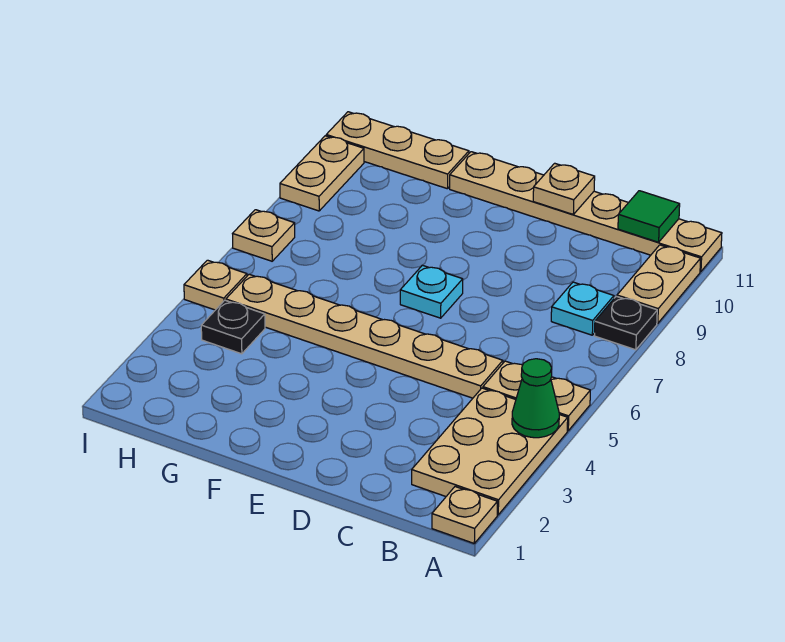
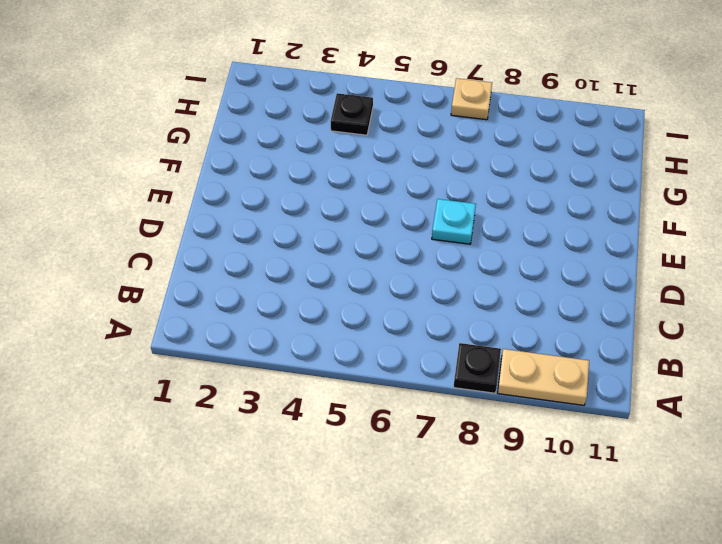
none -> tan 1x1 plate [432,487,497,543]
none -> tan 2x3 plate [412,388,568,515]
none -> tan 1x2 plate [483,361,590,431]

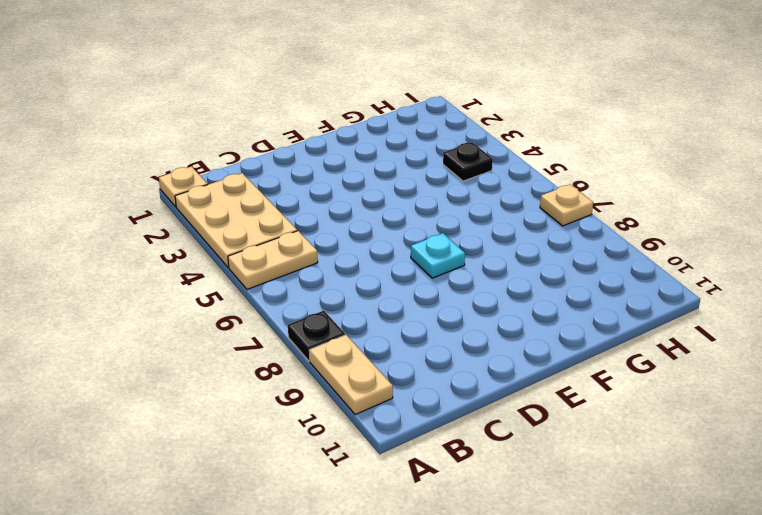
none -> tan 1x6 plate [450,152,722,272]
none -> cyan 1x1 plate [551,282,614,335]
none -> tan 1x6 plate [226,274,503,398]

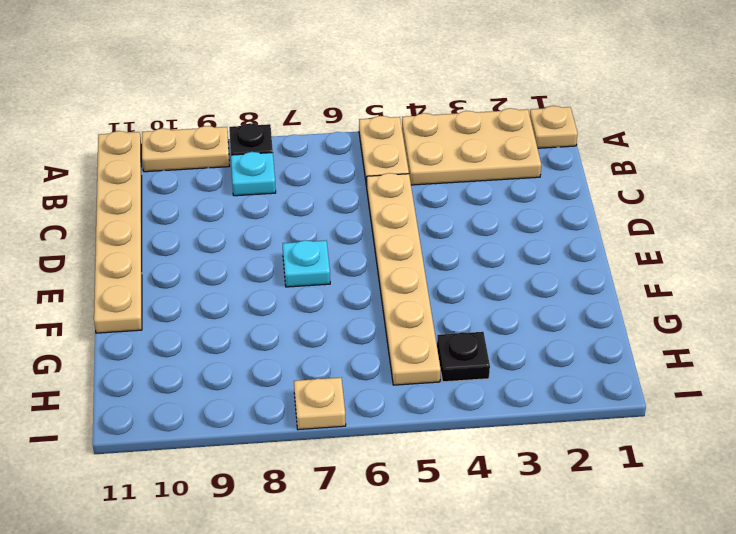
none -> tan 1x3 plate [326,112,469,189]
none -> tan 1x1 plate [184,260,247,310]
none -> tan 1x2 plate [280,136,364,211]

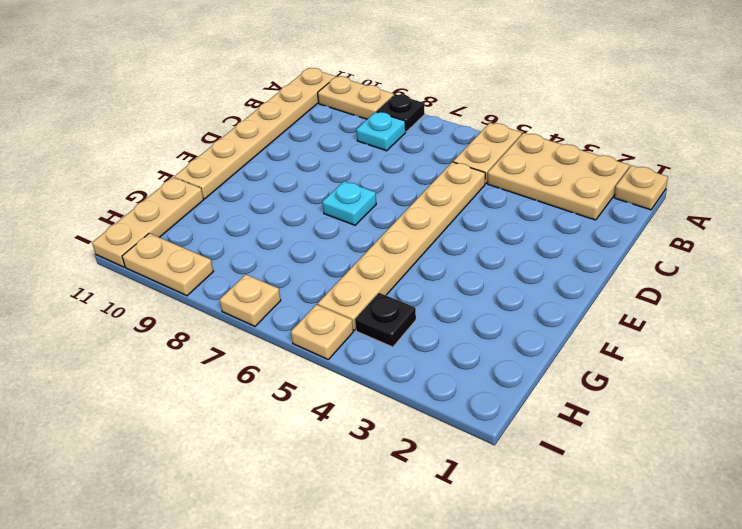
none -> green 1x1 cone [512,359,559,438]
none -> green 1x1 tile [618,191,680,242]
none -> tan 1x1 plate [533,163,595,214]

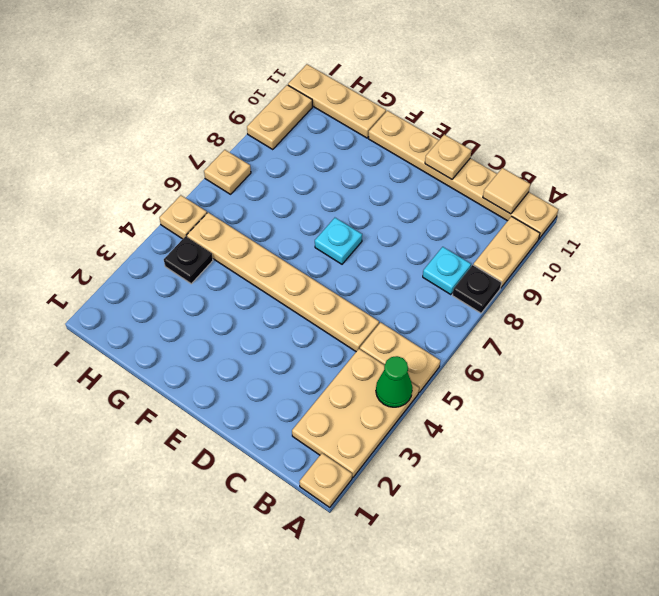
tan 1x1 tile [483,168,530,214] -> green 1x1 tile [618,191,680,242]

